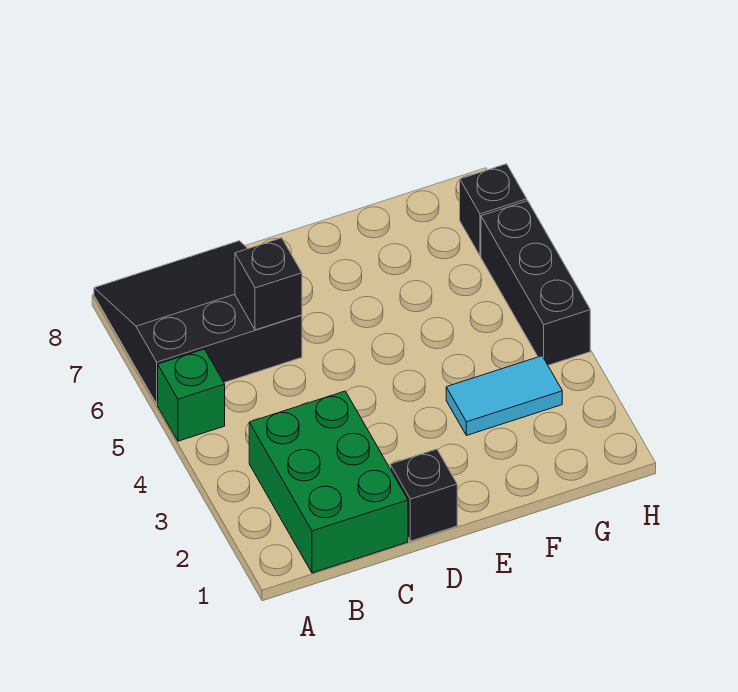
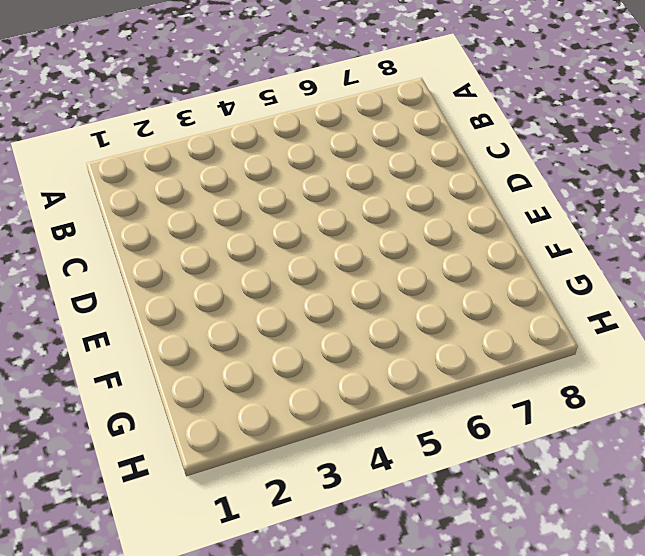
none -> green 1x1 brick [158,349,225,441]
none -> black 3x3 slope [94,241,302,404]

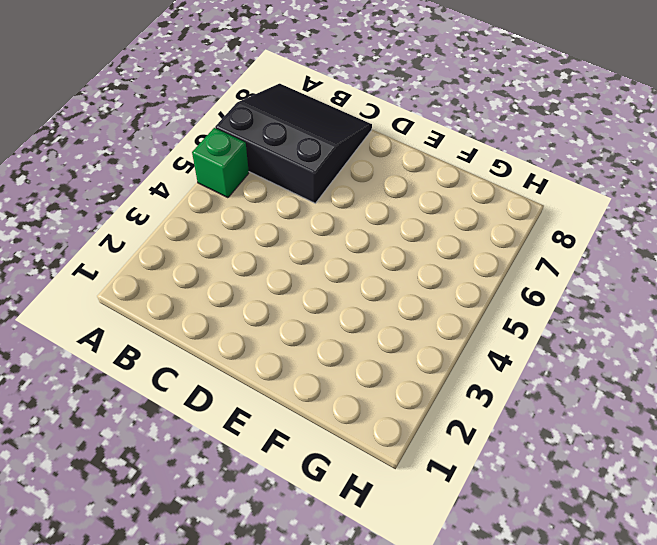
none -> green 2x3 brick [249,391,408,573]
none -> black 1x1 brick [390,449,457,541]

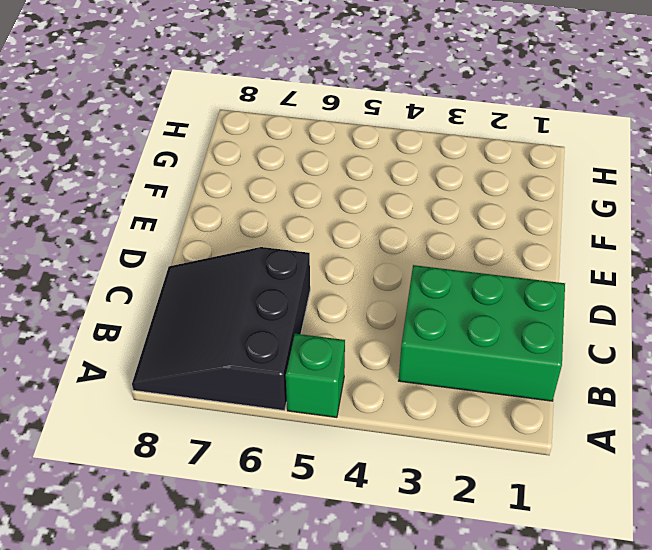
none -> black 1x1 brick [390,449,457,541]
none -> cyan 1x2 tile [446,356,562,436]

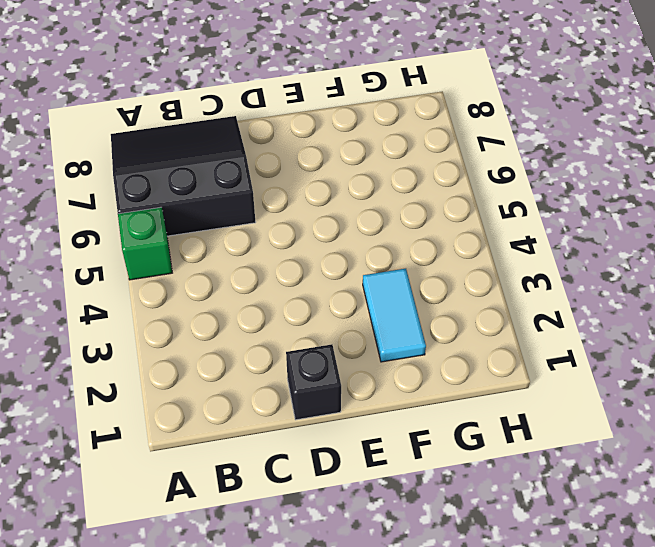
cyan 1x2 tile [363,269,426,362] -> cyan 1x2 tile turned to [446,356,562,436]
none -> green 2x3 brick [249,391,408,573]
none -> black 1x3 brick [481,201,590,365]

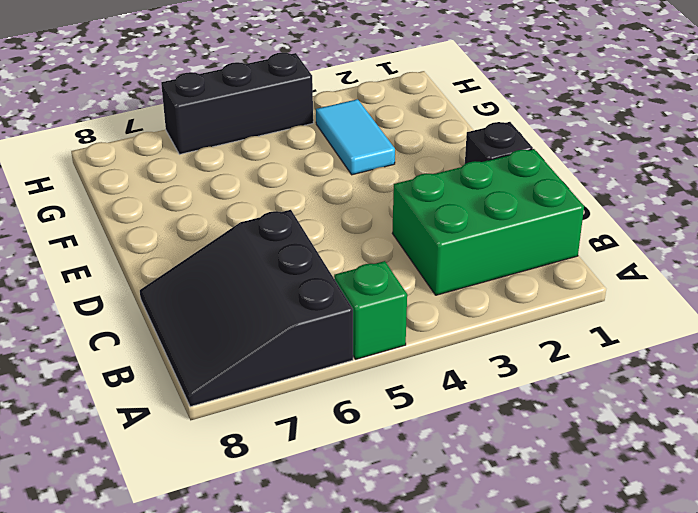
none -> black 1x1 brick [460,164,527,256]
none -> black 1x1 brick [235,238,302,330]

